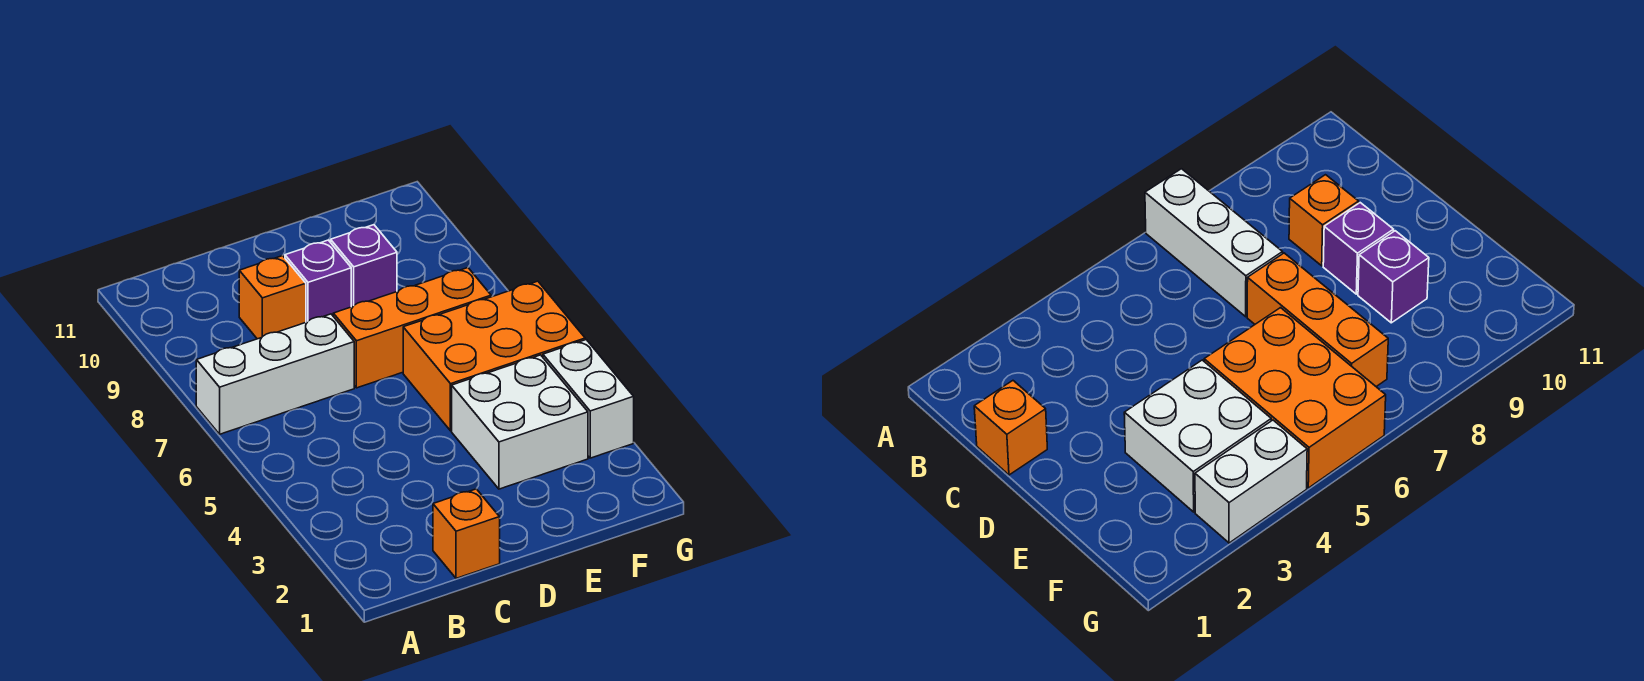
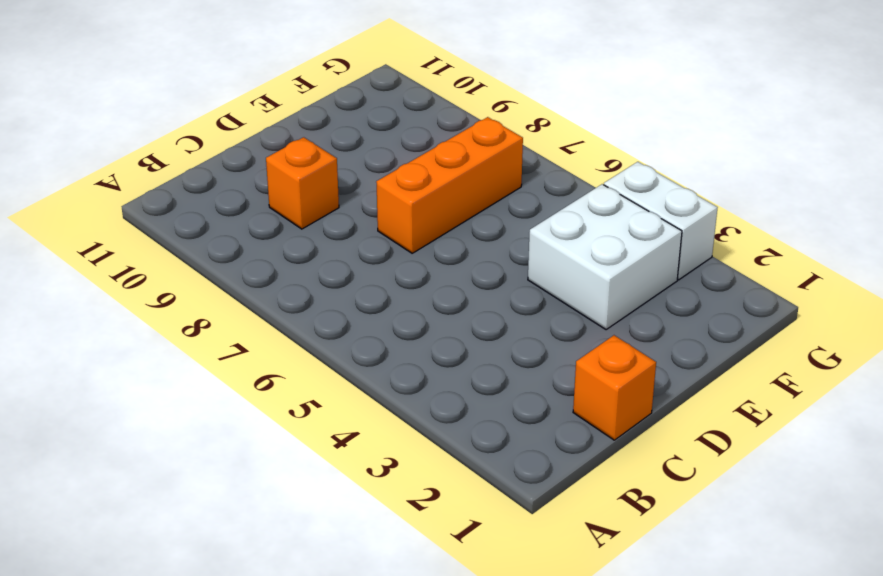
none -> white 1x3 brick [196,314,354,434]
none -> purple 1x1 brick [285,240,351,322]

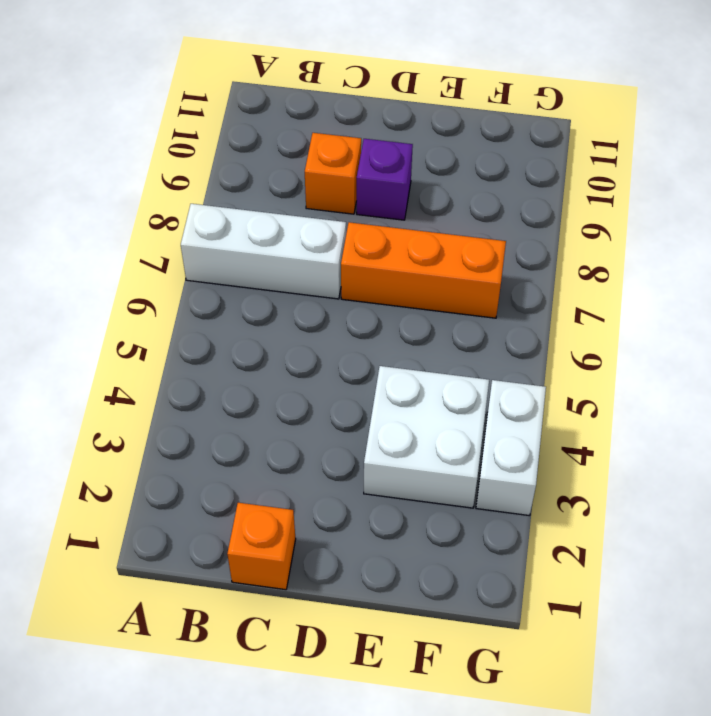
none -> orange 2x3 brick [403,281,585,431]
none -> purple 1x1 brick [331,225,397,307]

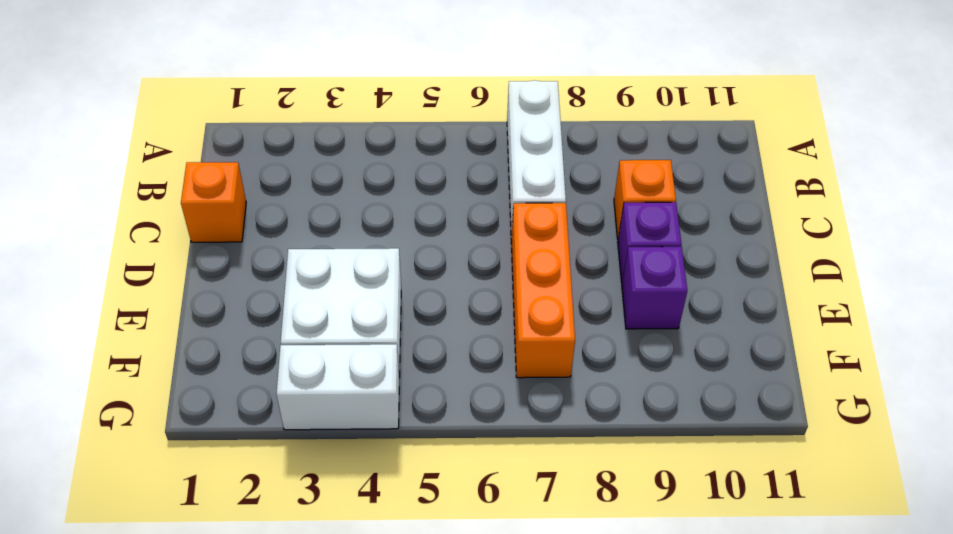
none -> orange 2x3 brick [403,281,585,431]

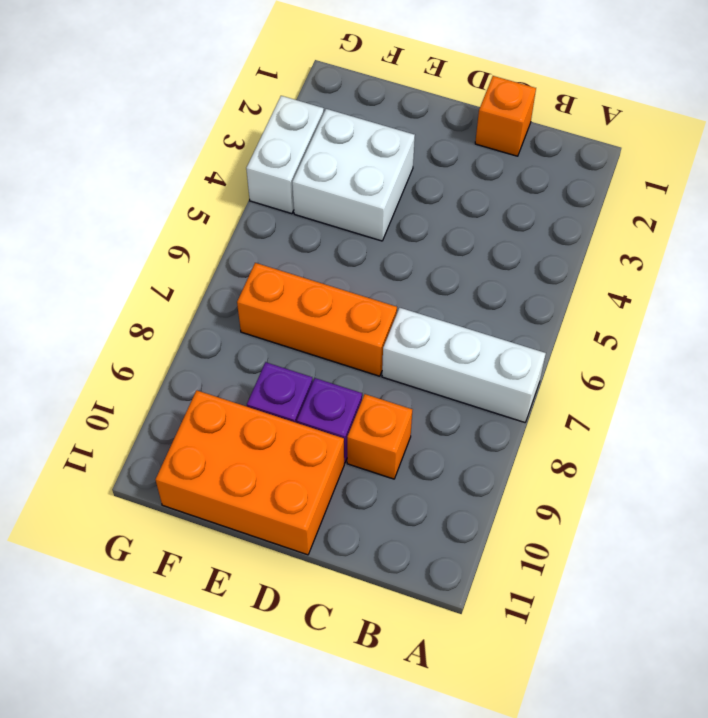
orange 2x3 brick [156,390,344,555] -> orange 2x3 brick moved to [403,281,585,431]

